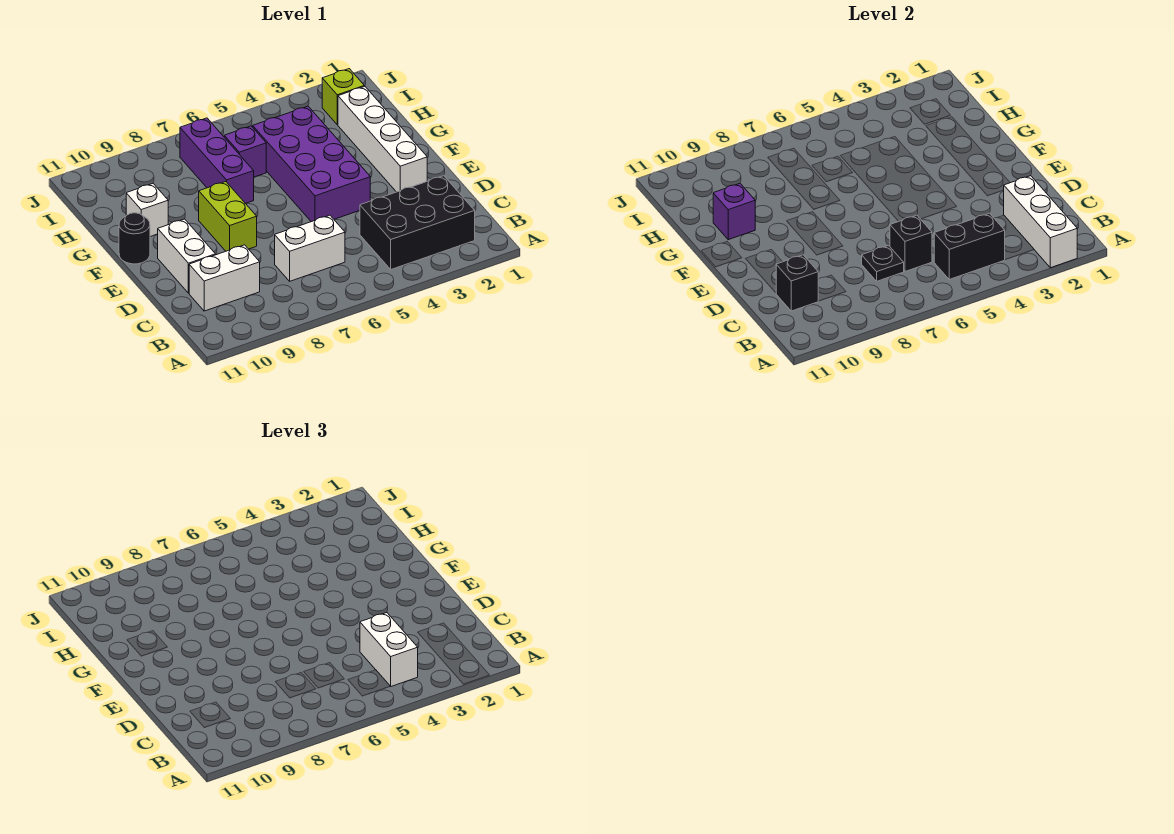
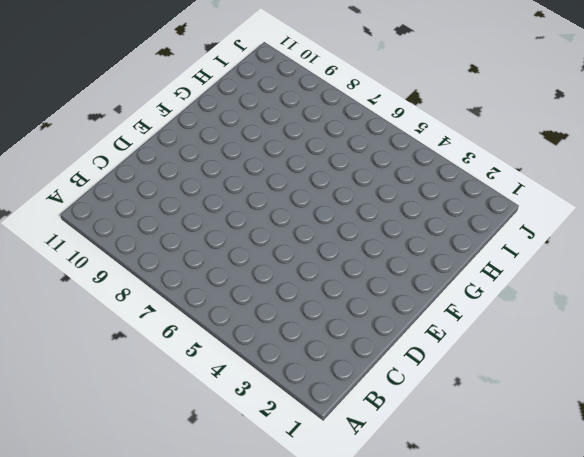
none -> black 2x3 brick [360,176,475,269]
none -> white 1x2 brick [275,215,345,281]
none -> white 1x2 brick [189,245,260,311]

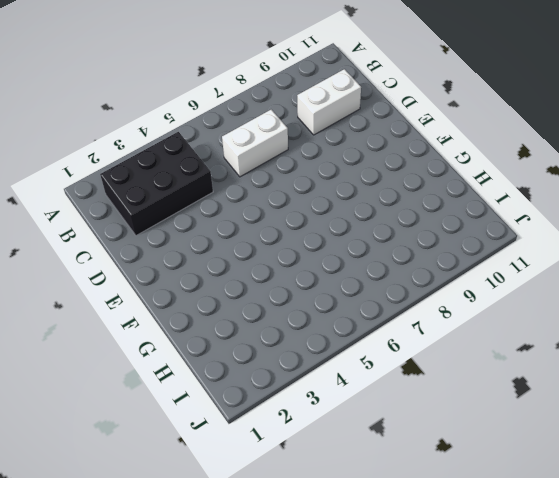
none -> white 1x2 brick [158,219,216,293]
none -> white 1x4 brick [338,86,427,192]
none -> purple 2x4 brick [253,106,370,222]

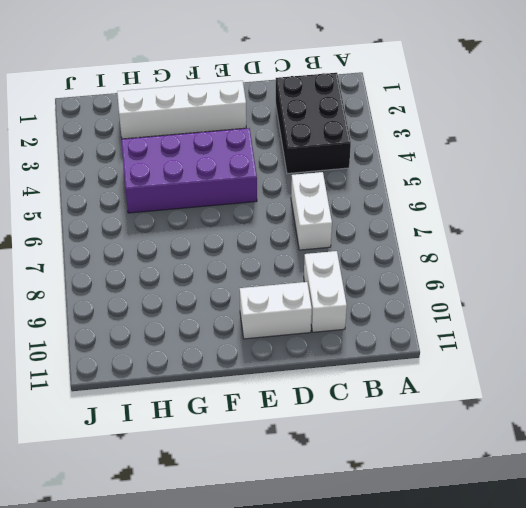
none -> lime 1x2 brick [199,182,257,251]
none -> black 1x1 round brick [119,213,150,264]
none -> purple 1x3 brick [180,118,254,204]

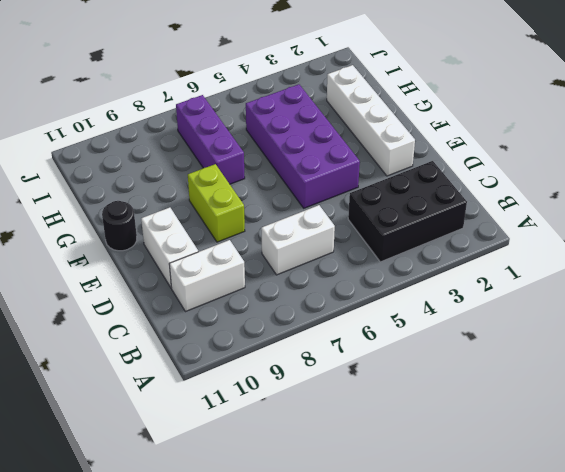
none -> white 1x1 brick [126,184,168,237]
none -> purple 1x1 brick [224,126,266,177]
none -> lime 1x1 brick [322,69,364,125]

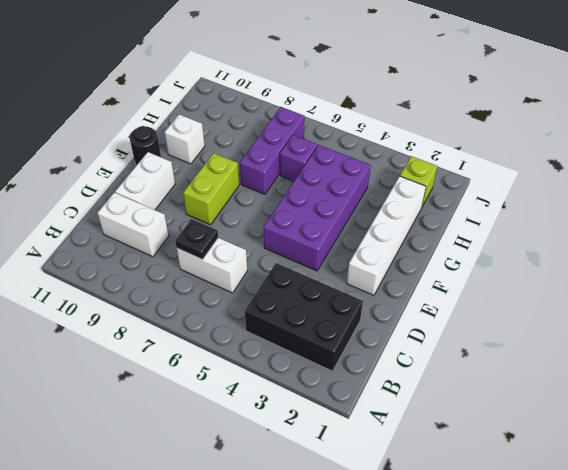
none -> white 1x3 brick [1004,176,1077,268]
none -> black 1x2 brick [934,213,1005,279]
none -> black 1x1 brick [890,215,932,271]

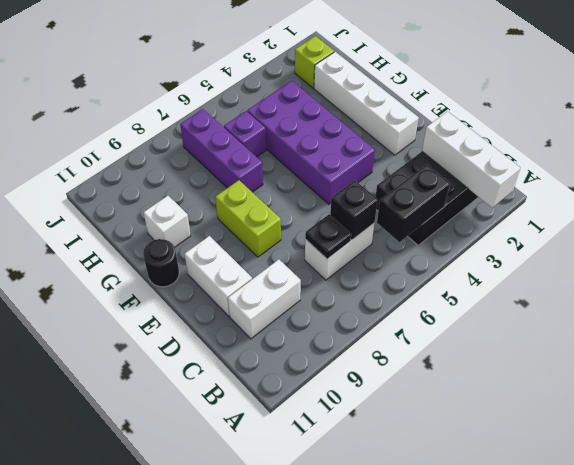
none -> black 1x1 brick [776,255,818,311]
none -> purple 1x1 brick [713,184,755,240]
none -> white 1x2 brick [360,613,418,686]

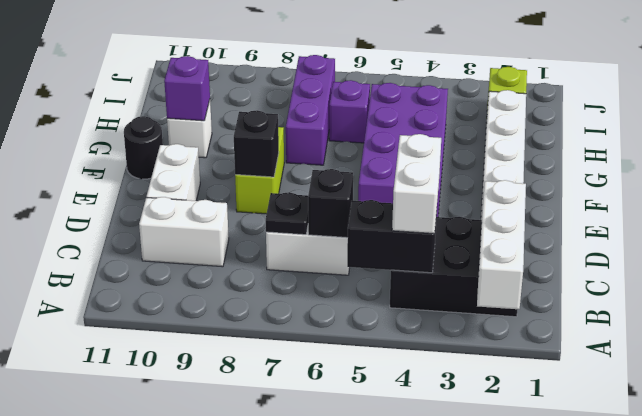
black 1x1 brick [234,110,279,177] -> black 1x1 brick moved to [776,255,818,311]

